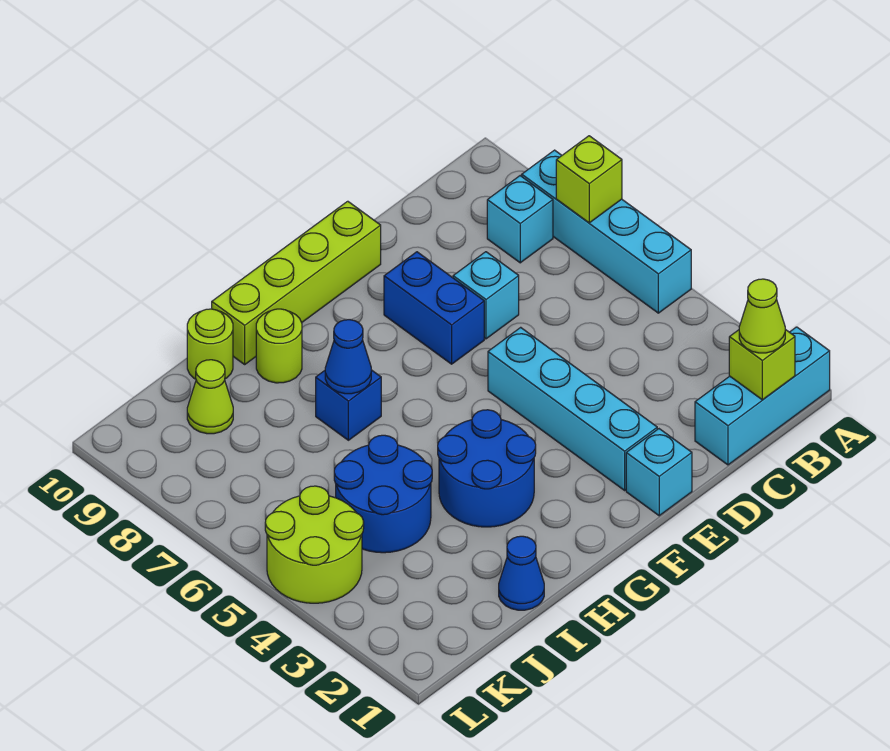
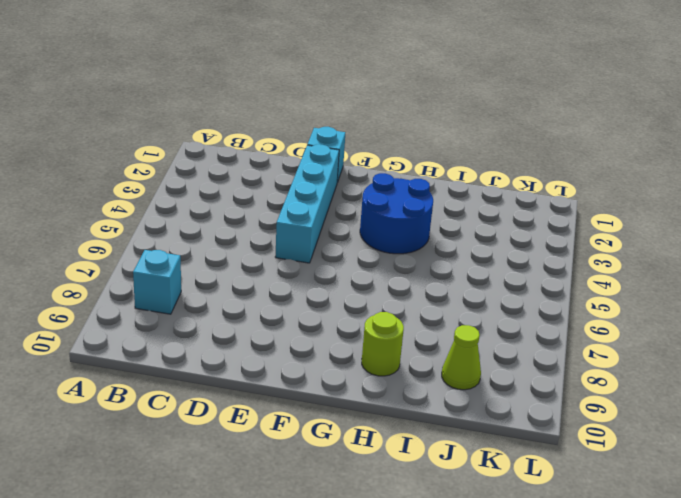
none -> cyan 1x3 brick [695,327,830,465]
none -> cyan 1x4 brick [522,150,691,313]
none -> cyan 1x1 brick [453,252,519,339]

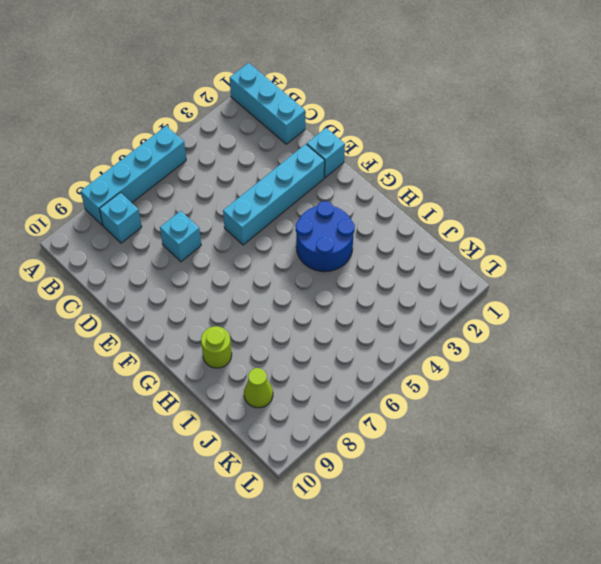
none -> blue 1x2 brick [384,252,484,364]
none -> lime 1x4 brick [212,201,381,364]
none -> blue 1x1 brick [316,370,381,440]

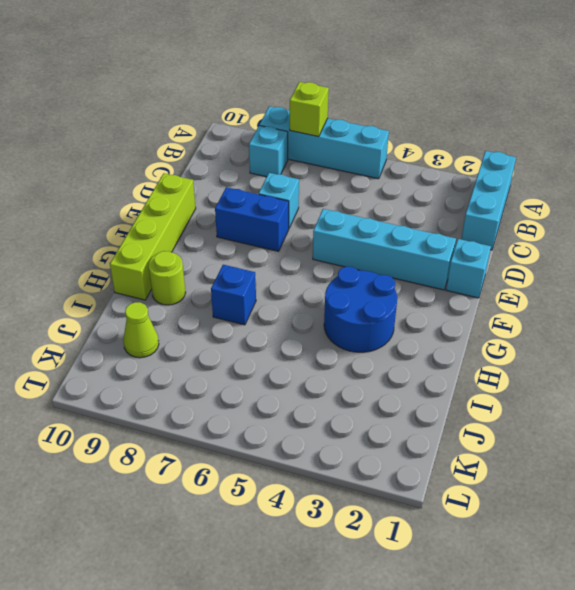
none -> blue 1x1 cone [499,536,544,610]
none -> blue 2x2 round brick [334,435,432,553]
none -> lime 1x1 round brick [187,309,233,379]

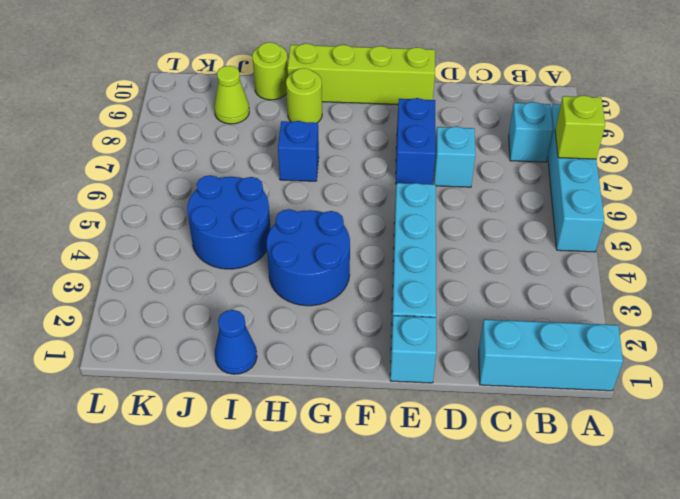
none -> lime 2x2 round brick [265,486,364,603]
none -> lime 1x1 brick [729,329,795,400]
none -> blue 1x1 cone [325,320,371,394]

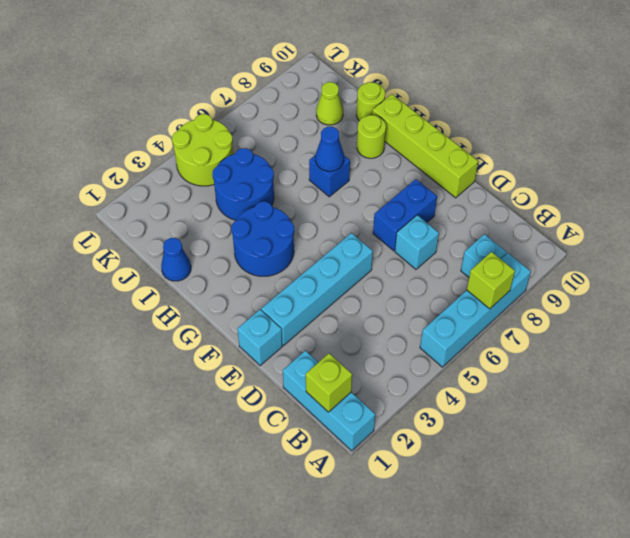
none -> lime 1x1 cone [739,279,785,353]

